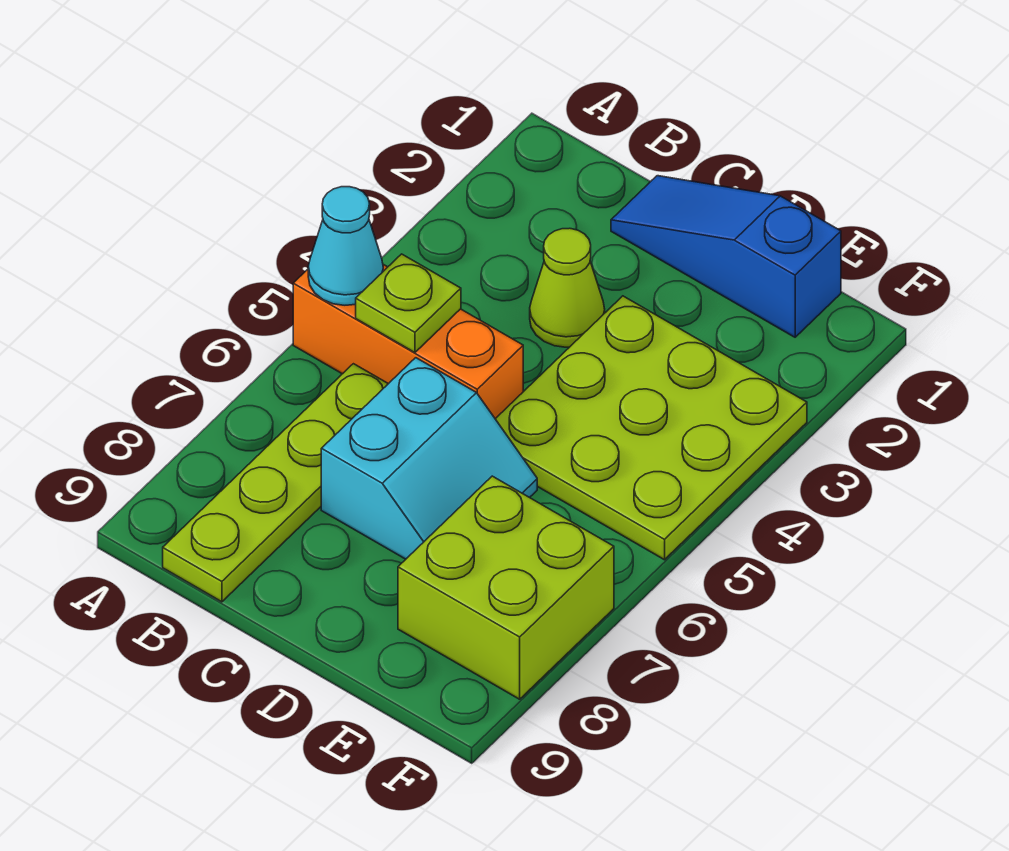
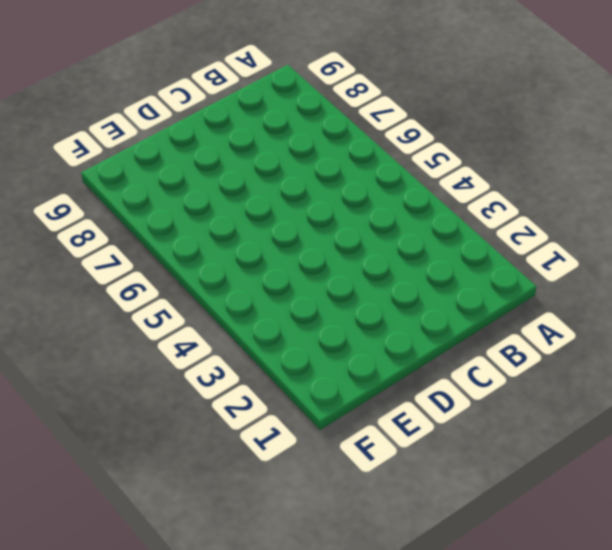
none -> orange 1x3 brick [293,264,523,419]
none -> lime 1x4 plate [163,364,388,602]

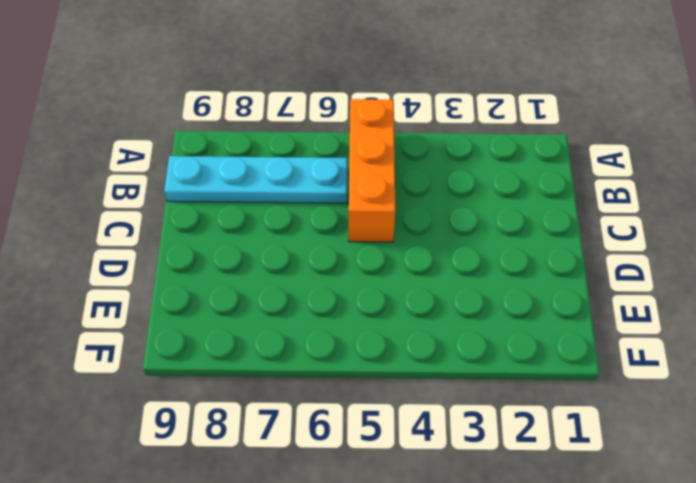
cyan 1x4 plate [164,156,348,203] -> lime 1x4 plate [163,364,388,602]
none -> blue 1x3 slope [611,176,841,337]
none -> lime 1x1 cone [530,228,605,347]

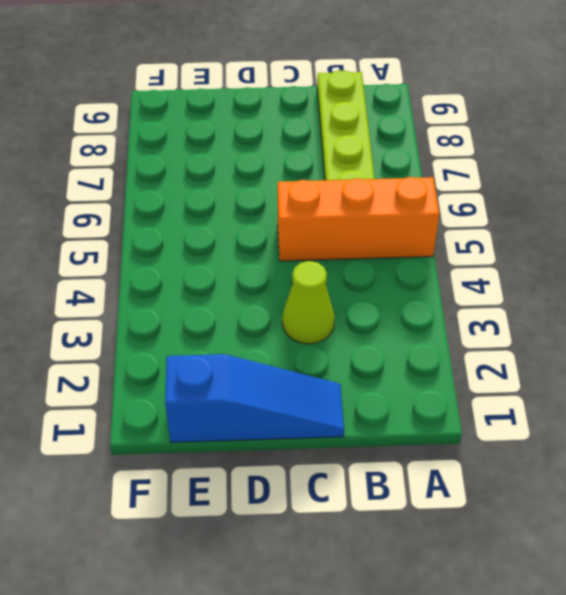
none -> cyan 2x2 slope [321,358,537,559]
none -> lime 3x3 plate [496,296,807,560]

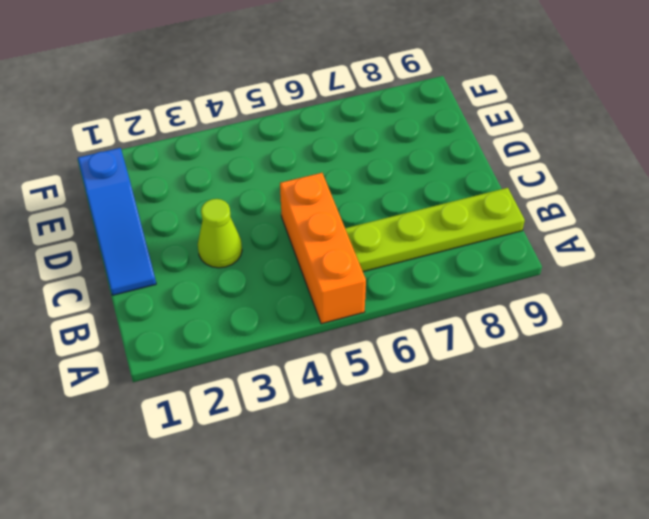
none -> cyan 2x2 slope [321,358,537,559]
none -> lime 3x3 plate [496,296,807,560]

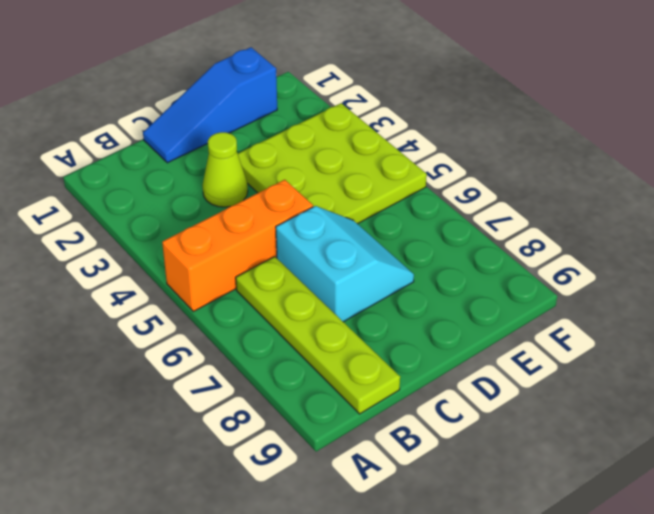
none -> lime 2x2 brick [398,476,614,699]
none -> cyan 1x1 cone [308,187,383,305]

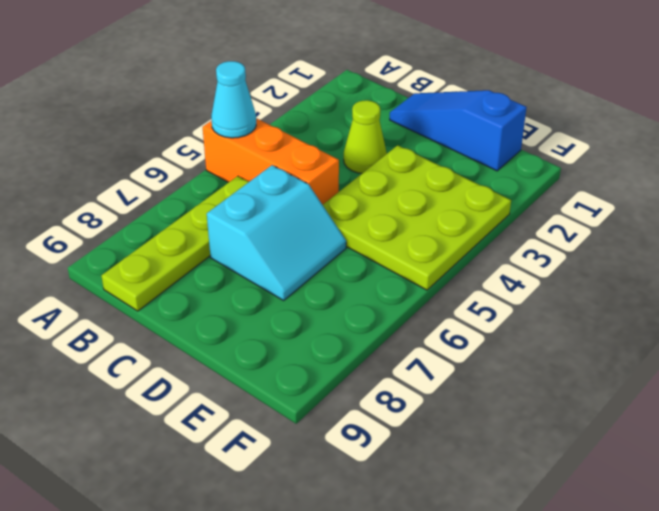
none -> lime 2x2 brick [398,476,614,699]
none -> lime 1x1 plate [356,254,461,353]

